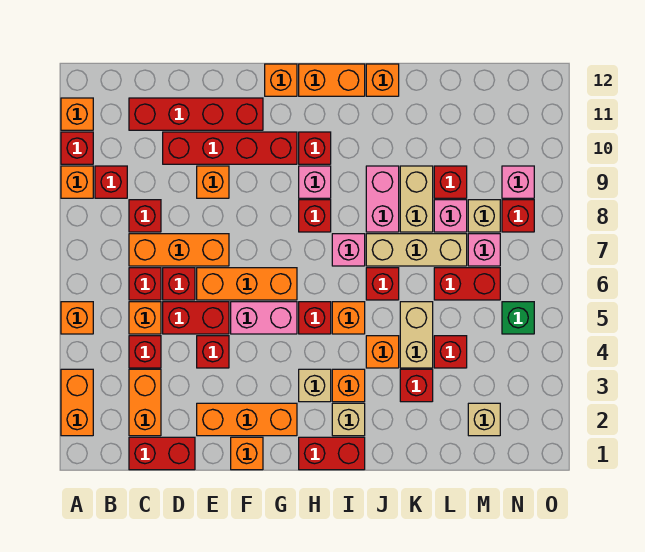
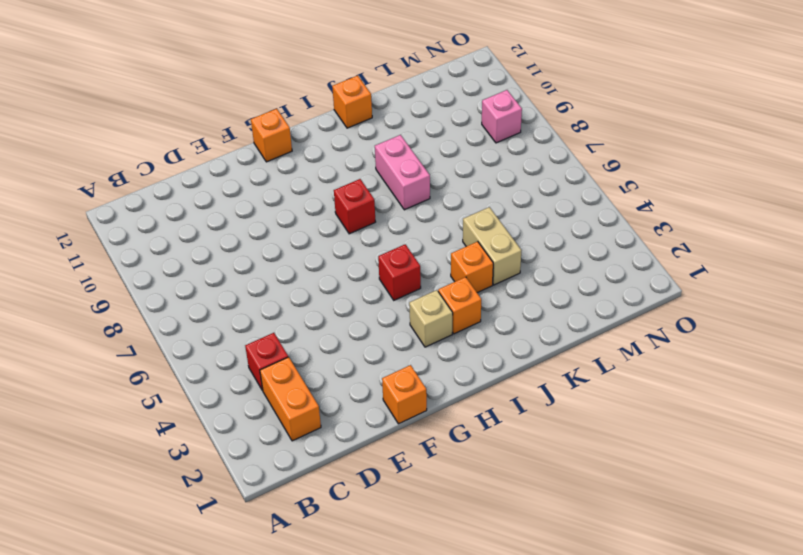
none -> orange 1x2 brick [61,369,93,436]
none -> orange 1x1 brick [61,302,93,334]
none -> orange 1x1 brick [61,166,93,198]
none -> red 1x1 brick [61,132,93,164]

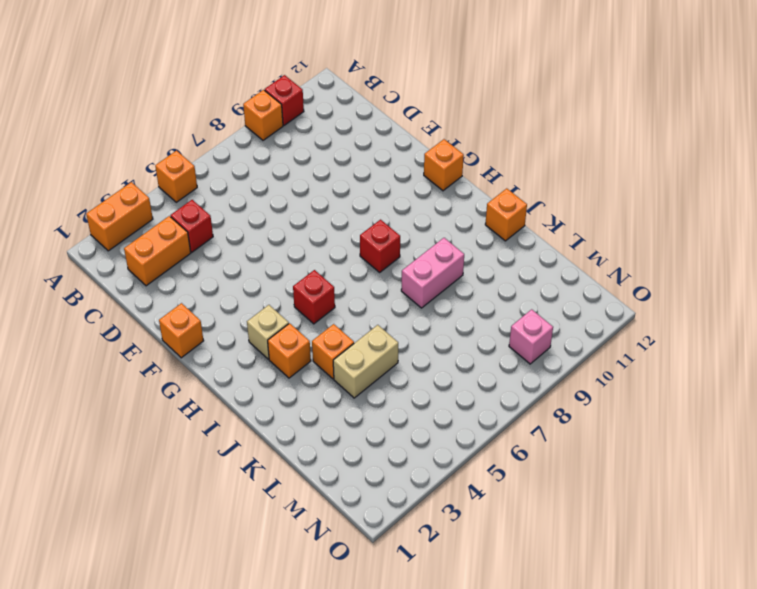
none -> orange 1x1 brick [61,98,93,130]
none -> red 1x1 brick [95,166,127,198]
none -> red 1x2 brick [129,437,195,470]
none -> orange 1x1 brick [129,302,161,334]

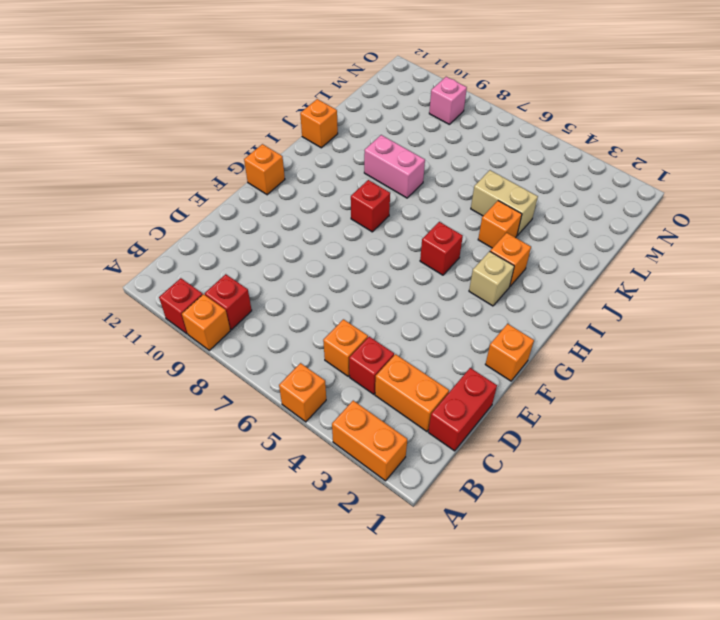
none -> orange 1x1 brick [61,98,93,130]
none -> red 1x1 brick [129,268,161,300]
none -> orange 1x3 brick [129,234,229,266]
none -> red 1x1 brick [129,200,161,232]

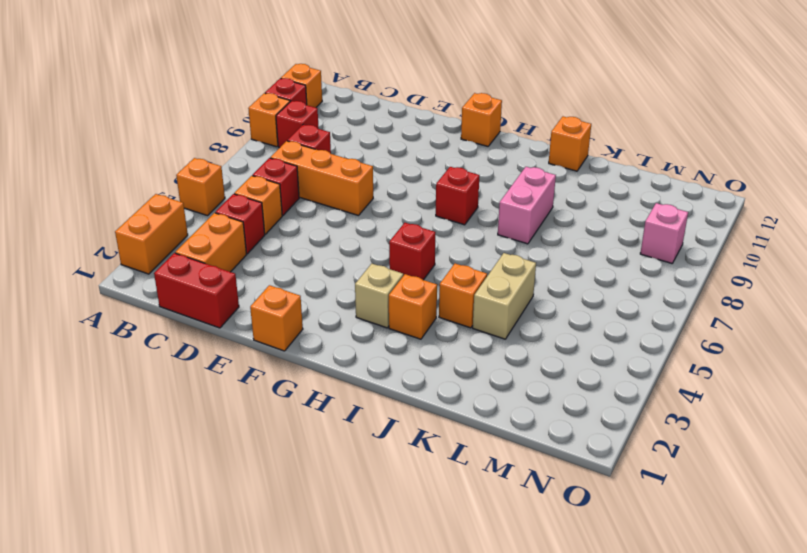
none -> red 1x4 brick [129,98,263,130]
none -> red 1x2 brick [163,302,229,334]
none -> red 1x1 brick [163,268,195,300]
none -> red 1x4 brick [163,132,297,164]

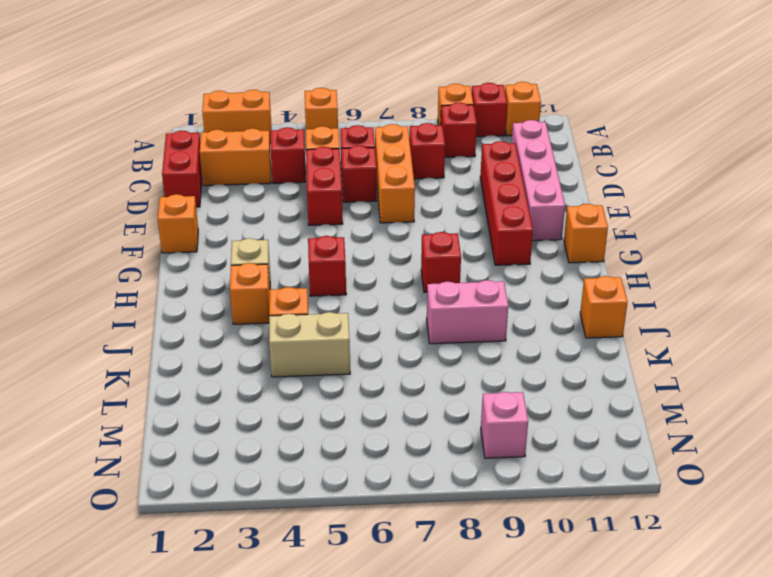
pink 1x4 brick [512,120,565,241] -> red 1x4 brick [129,98,263,130]
none -> orange 1x3 brick [197,403,297,436]
none -> red 1x1 brick [197,336,229,368]
none -> orange 1x3 brick [197,268,297,300]
none -> orange 1x1 brick [197,166,229,198]

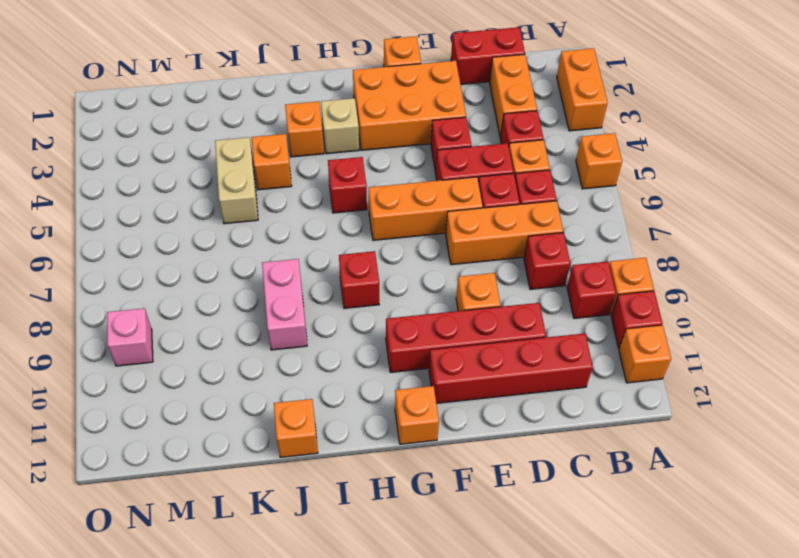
orange 2x3 brick [353,61,466,150] -> orange 1x3 brick [197,403,297,436]
none -> pink 1x2 brick [231,302,297,334]
none -> red 1x2 brick [299,437,365,470]
none -> pink 1x1 brick [299,166,331,198]
none -> red 1x1 brick [299,132,331,164]

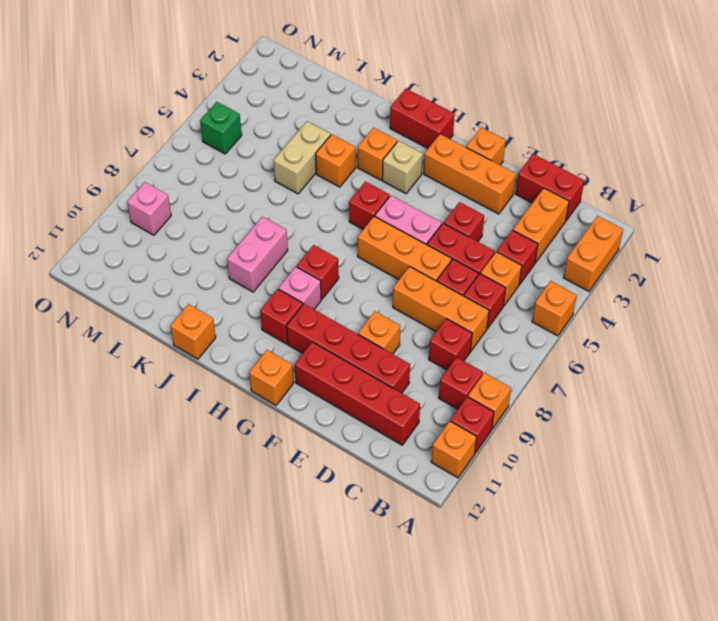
none -> orange 1x2 brick [299,64,365,96]
none -> tan 1x1 brick [332,403,365,436]
none -> orange 1x1 brick [332,302,365,334]
none -> pink 1x1 brick [332,234,365,266]

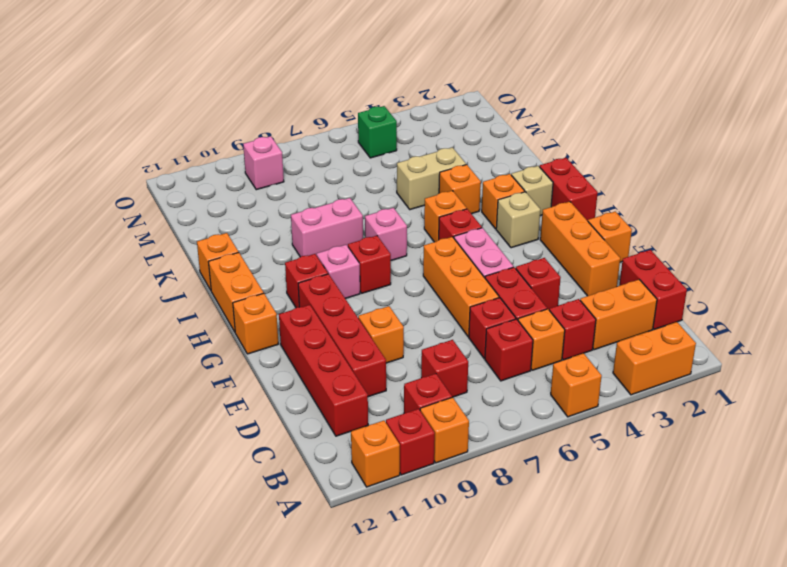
none -> orange 1x3 brick [129,234,229,266]
none -> red 1x1 brick [366,268,399,300]
none -> tan 1x3 brick [366,234,467,266]
none -> red 1x1 brick [400,369,433,402]

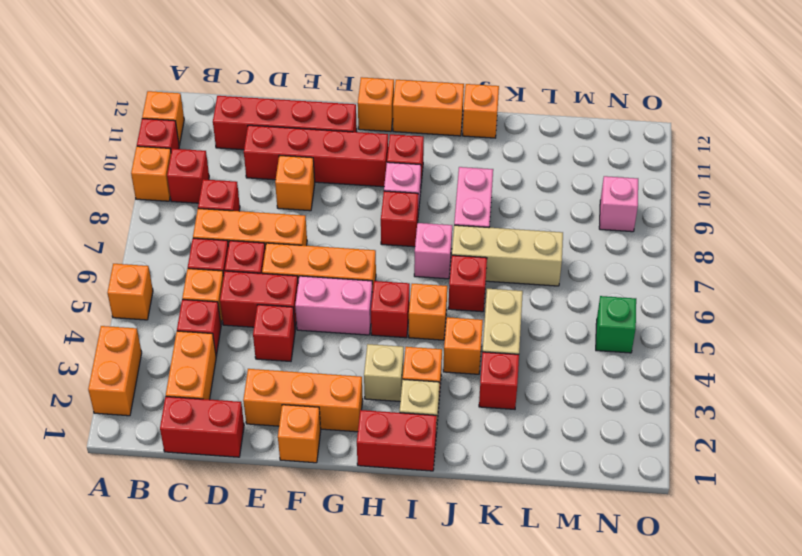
none -> tan 1x2 brick [400,166,433,232]
none -> red 1x1 brick [434,336,467,368]
none -> red 1x2 brick [434,268,500,300]
none -> pink 1x1 brick [434,200,467,232]

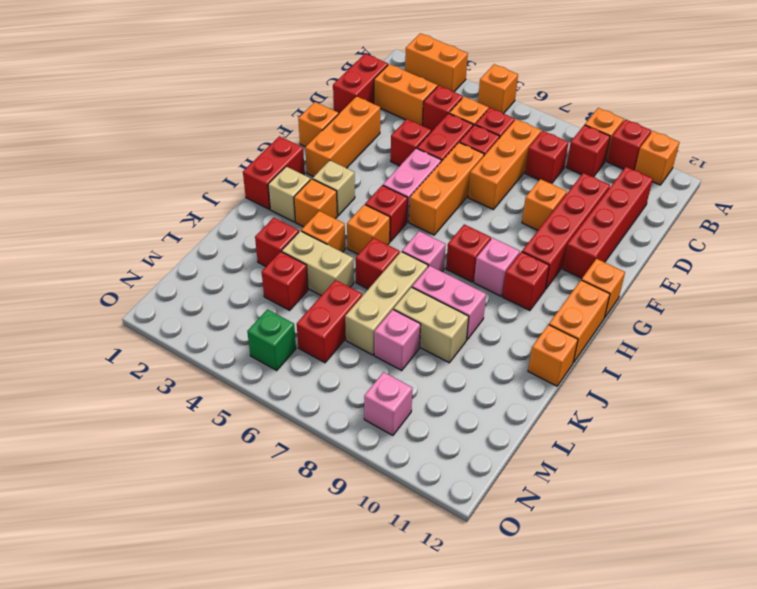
none -> red 1x1 brick [434,166,467,198]
none -> tan 1x1 brick [468,403,500,436]
none -> pink 1x1 brick [468,234,500,266]
none -> tan 1x1 brick [468,200,500,232]

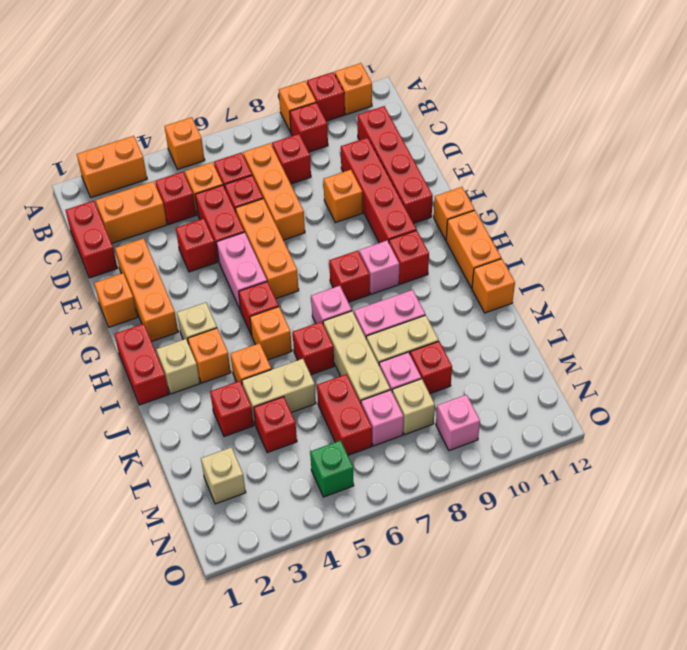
none -> red 1x1 brick [502,200,534,232]

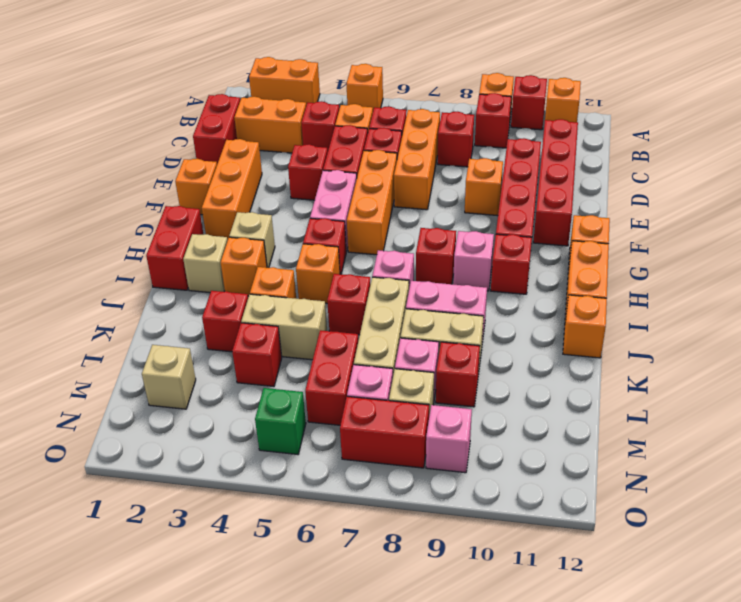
red 1x2 brick [340,396,429,468] -> red 1x1 brick [502,200,534,232]

